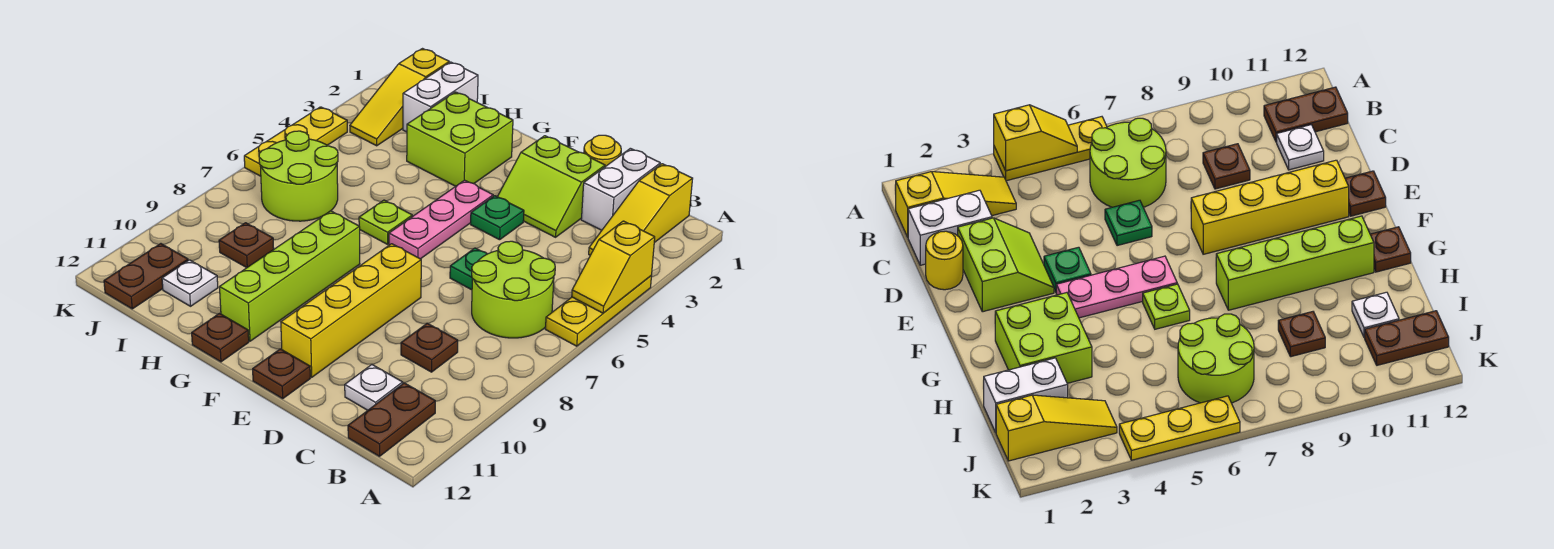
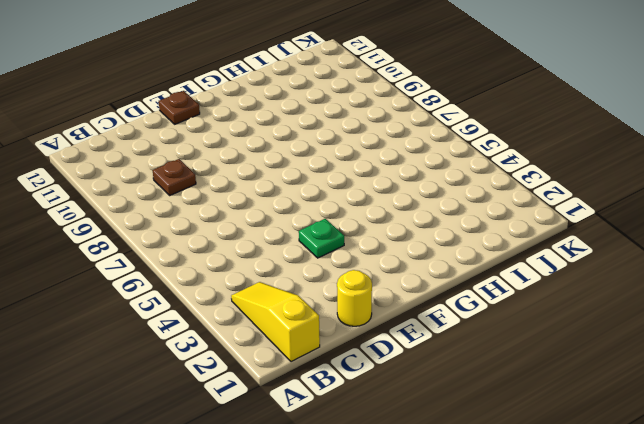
none -> yellow 1x3 plate [546,276,651,346]
none -> lime 2x2 round brick [472,241,555,338]
none -> brown 1x2 plate [348,383,435,456]

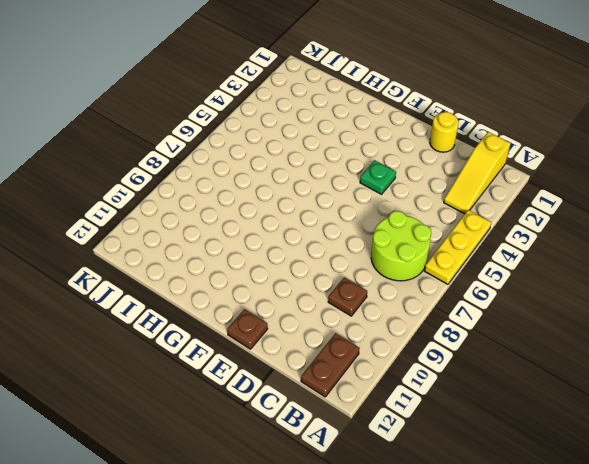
none -> white 1x2 brick [581,148,660,230]
none -> white 1x1 plate [345,365,403,410]
none -> lime 2x2 slope [497,136,605,237]

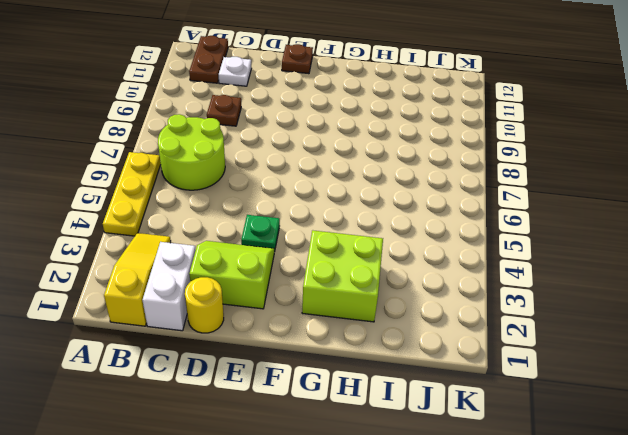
none -> green 1x1 plate [450,248,487,290]
none -> yellow 1x4 brick [281,244,421,377]
none -> pink 1x3 plate [389,180,493,259]

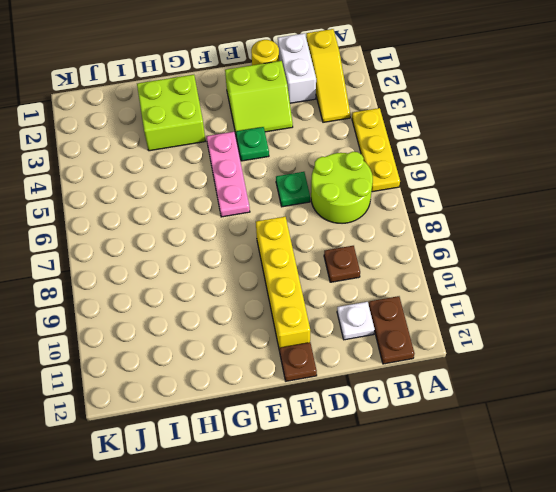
none -> lime 1x1 plate [359,200,412,244]
none -> lime 1x4 brick [220,211,360,341]
none -> brown 1x1 plate [192,314,249,362]

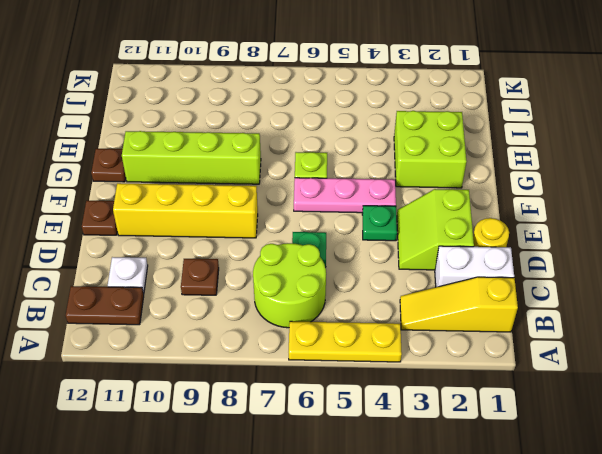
none -> white 1x2 brick [403,62,478,132]
none -> lime 2x2 round brick [259,131,338,221]
none -> brown 1x1 plate [219,223,274,268]

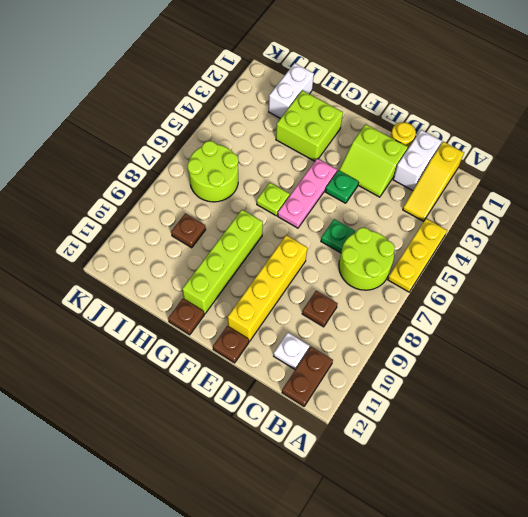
none -> white 1x1 plate [162,260,218,306]
none -> yellow 1x3 slope [350,49,449,146]
none -> brown 1x2 plate [104,244,188,309]

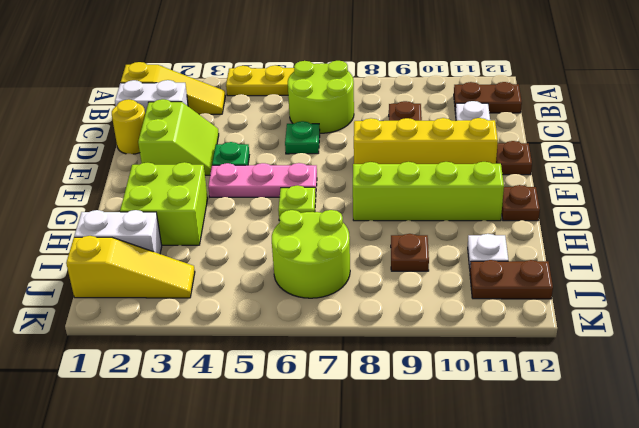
none -> yellow 1x3 plate [244,107,347,176]
none -> yellow 1x2 slope [572,221,655,313]

